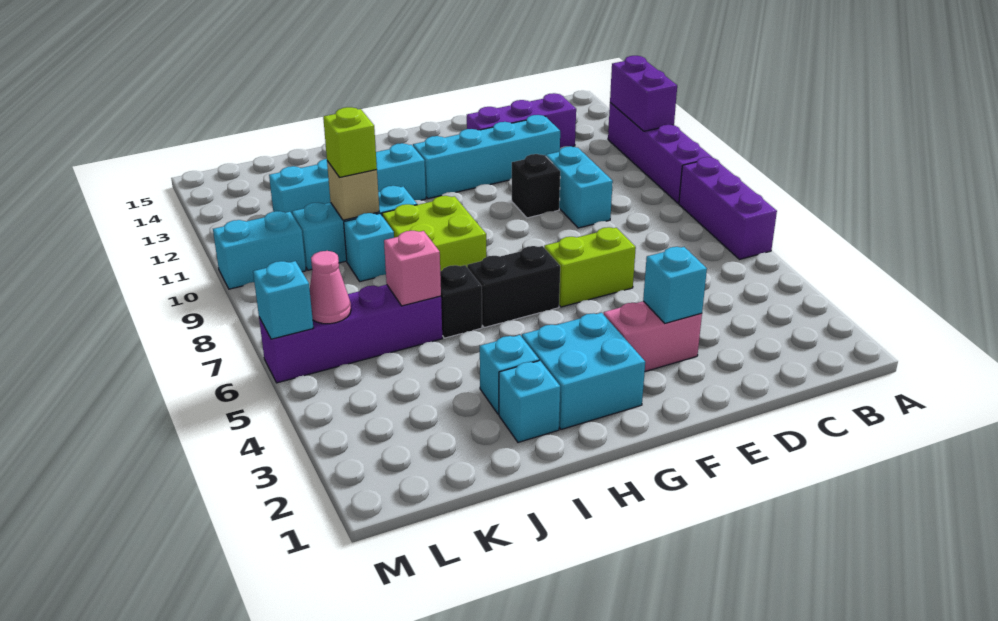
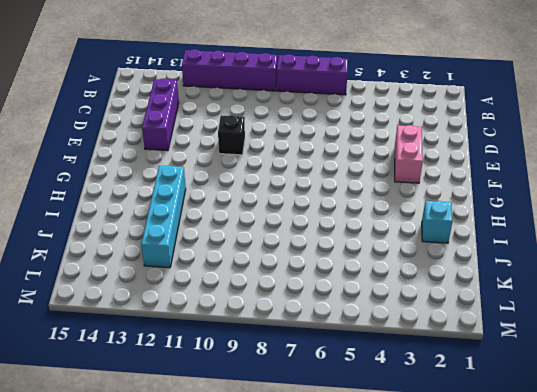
none -> cyan 1x2 brick [546,146,613,228]
none -> cyan 1x4 brick [413,115,560,199]
none -> lime 1x2 brick [544,227,636,307]

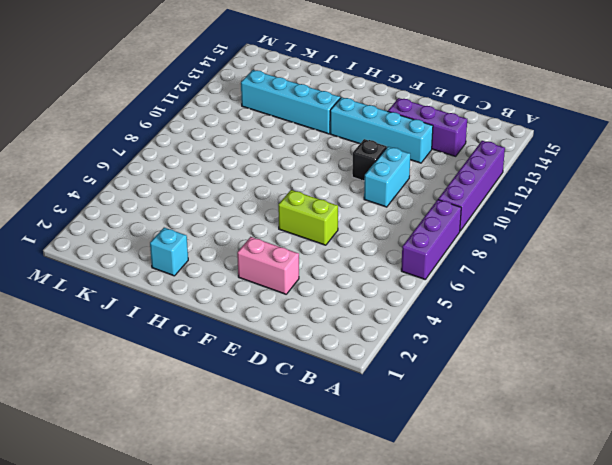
none -> cyan 2x2 brick [522,313,645,429]
none -> black 1x2 brick [467,246,560,328]
none -> lime 2x2 brick [382,196,486,271]

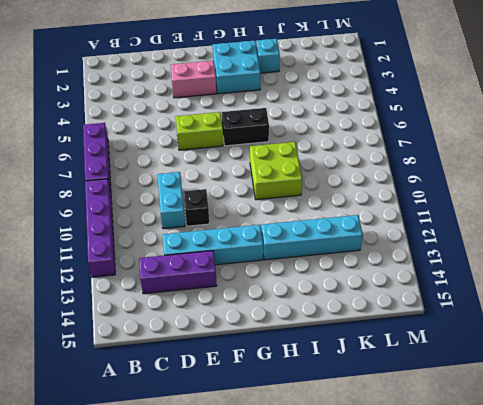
none -> cyan 1x1 brick [480,335,539,414]
none -> black 1x1 brick [440,265,482,338]
none -> cyan 1x3 brick [292,186,417,270]

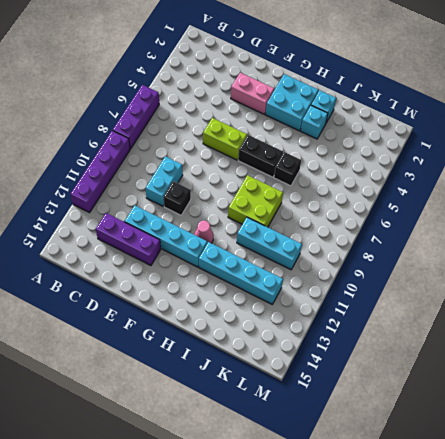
pink 1x1 cone [194,220,214,243] -> pink 1x1 cone moved to [310,251,351,324]
none -> purple 1x4 brick [259,285,442,383]
none -> cyan 1x1 brick [344,213,394,282]
none -> cyan 1x2 brick [213,211,306,289]

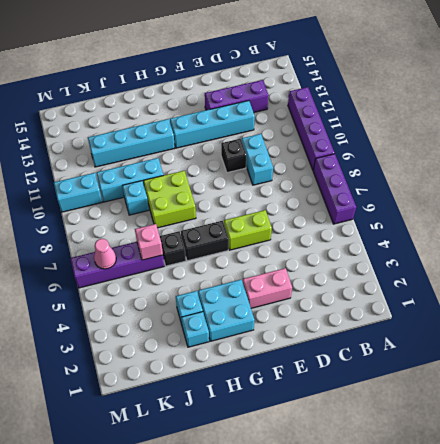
none -> purple 1x2 brick [610,56,677,131]
none -> cyan 1x1 brick [643,247,707,323]
none -> tan 1x1 brick [327,161,379,220]

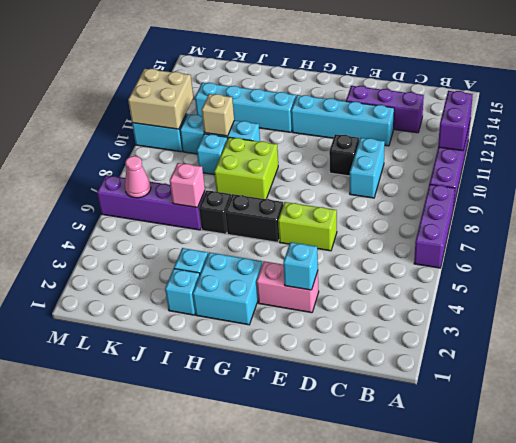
tan 2x2 brick [128,69,193,129] -> none
none -> cyan 1x1 brick [253,261,313,339]
none -> lime 1x1 brick [323,107,377,177]

